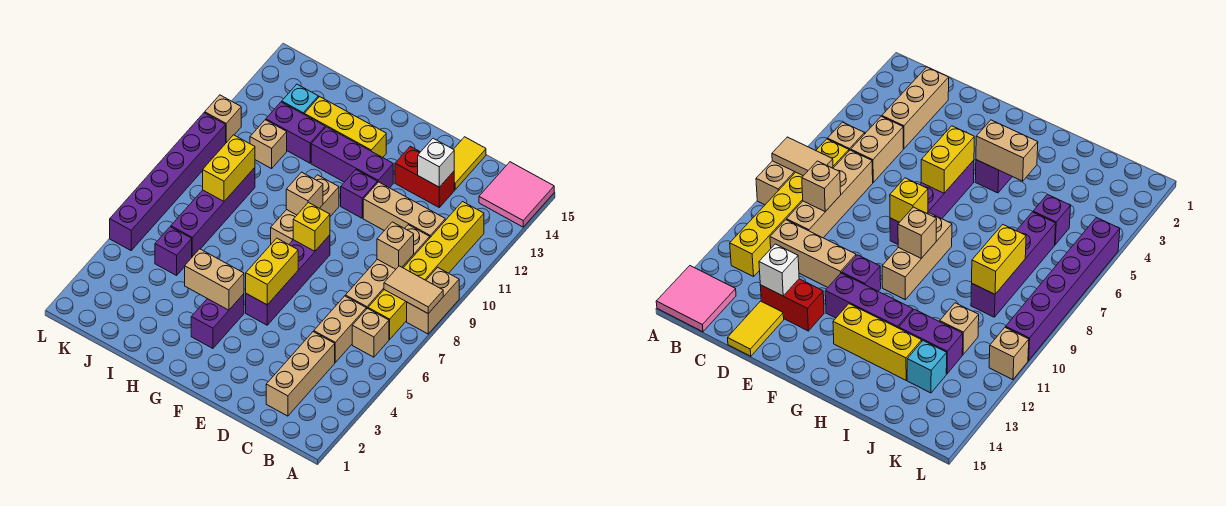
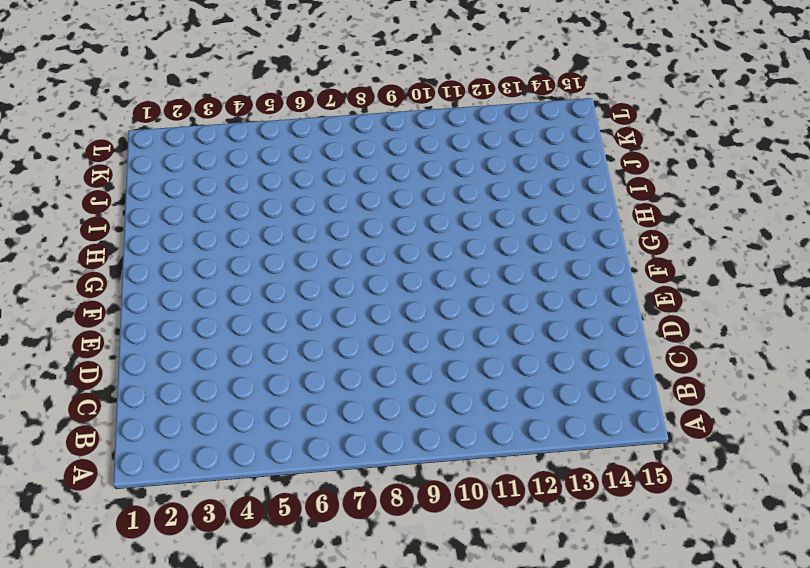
none -> tan 1x2 brick [407,267,459,334]
none -> pink 2x2 tile [479,162,554,227]
none -> tan 1x1 brick [352,309,389,357]
none -> yellow 1x6 brick [368,202,484,339]

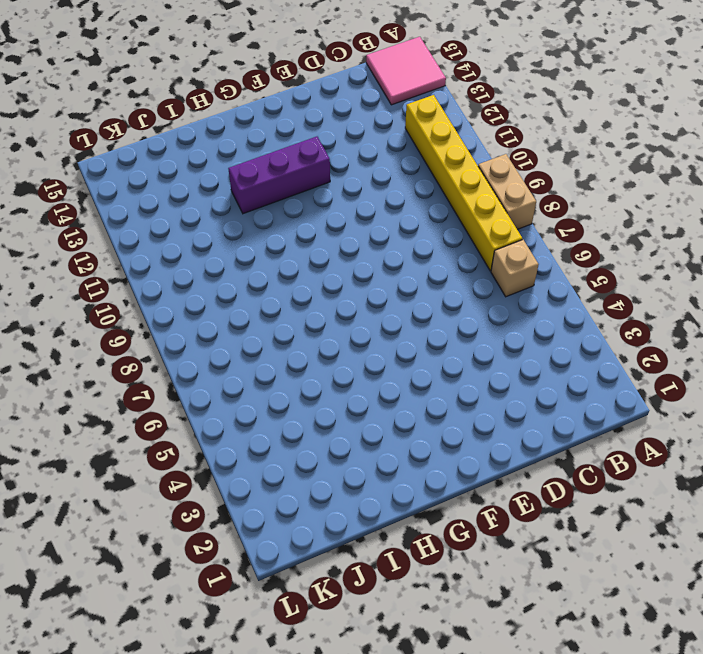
none -> tan 1x3 brick [266,332,335,416]
none -> tan 1x2 brick [314,296,366,362]
none -> tan 1x4 brick [345,225,430,309]
none -> tan 1x3 brick [363,182,445,237]

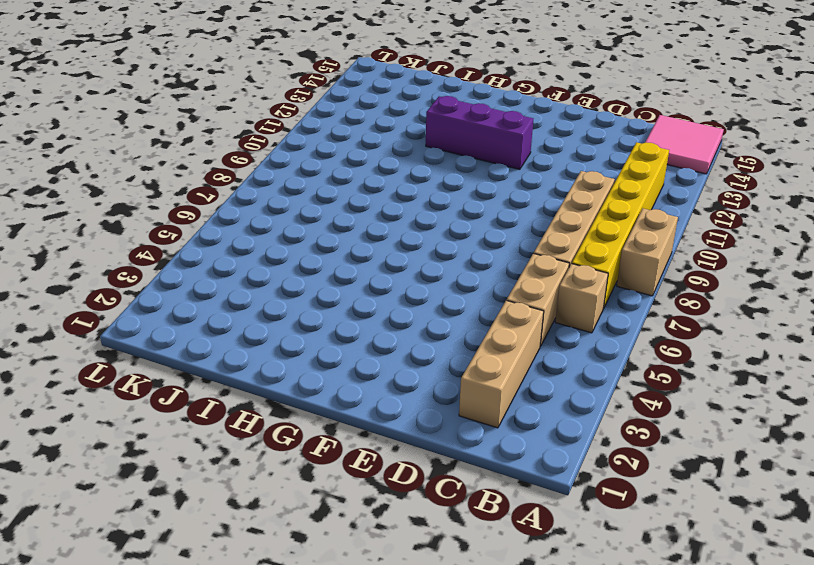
none -> tan 1x3 brick [363,182,445,237]
none -> red 1x2 brick [395,146,454,207]
none -> yellow 1x2 tile [454,137,486,190]
none -> purple 1x4 brick [246,235,330,325]

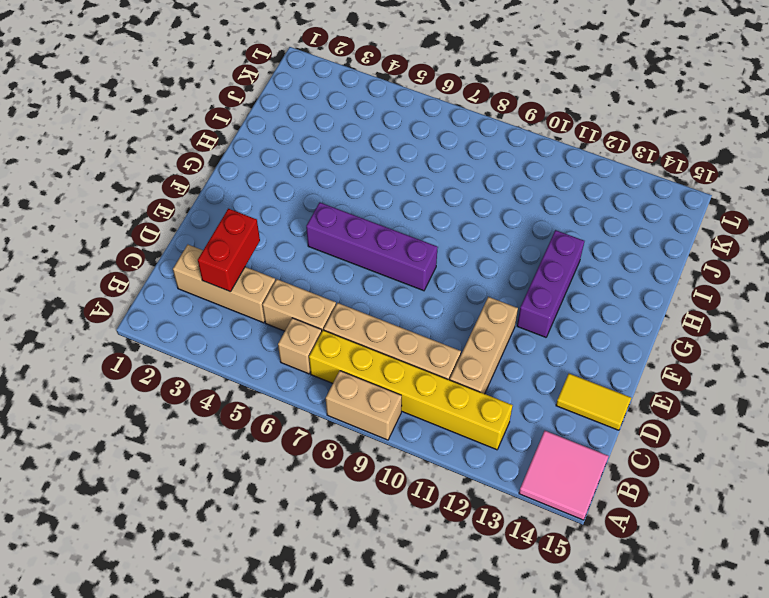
red 1x2 brick [198,209,260,292] -> red 1x2 brick moved to [395,146,454,207]
none -> purple 1x1 brick [341,170,377,218]
none -> purple 1x2 brick [191,294,244,348]
none -> tan 1x3 brick [271,175,339,244]
none -> yellow 1x3 brick [304,97,386,158]

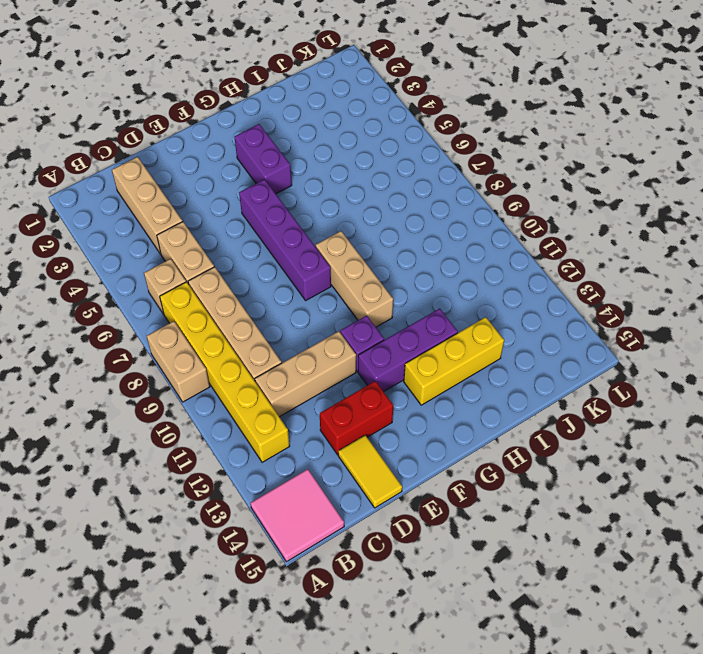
none -> purple 1x2 brick [266,102,325,163]
none -> purple 1x1 brick [155,227,192,275]
none -> purple 1x4 brick [171,168,255,257]
none -> tan 1x1 brick [250,120,287,169]

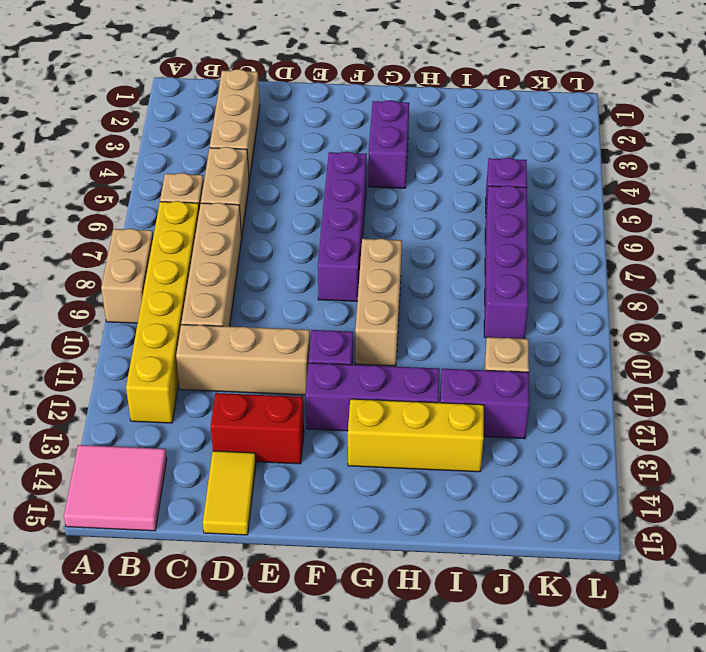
none -> cyan 1x1 brick [282,84,318,114]
none -> purple 1x6 brick [110,113,226,250]
none -> tan 1x1 brick [205,95,241,143]
none -> tan 1x2 tile [384,266,443,313]

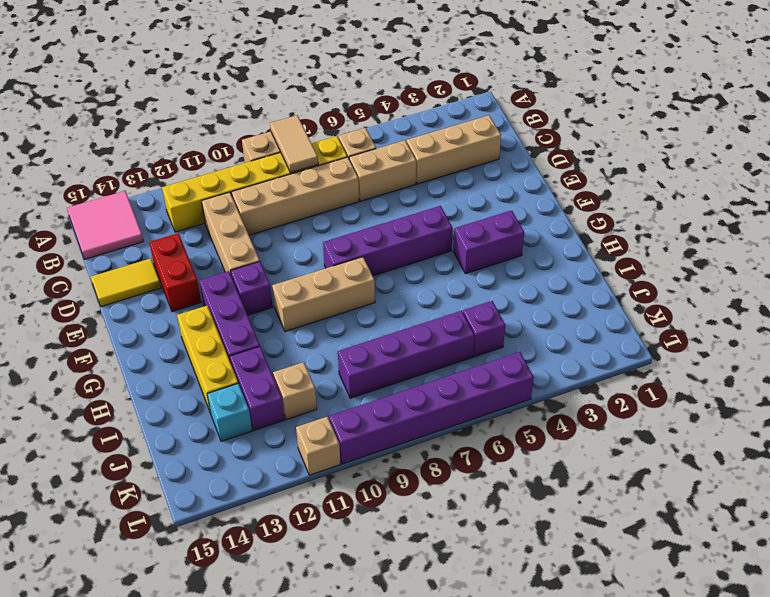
none -> tan 1x1 brick [377,222,414,269]
none -> white 1x1 brick [418,138,454,187]
none -> yellow 1x2 brick [246,238,298,305]
none -> yellow 1x1 brick [293,203,330,251]

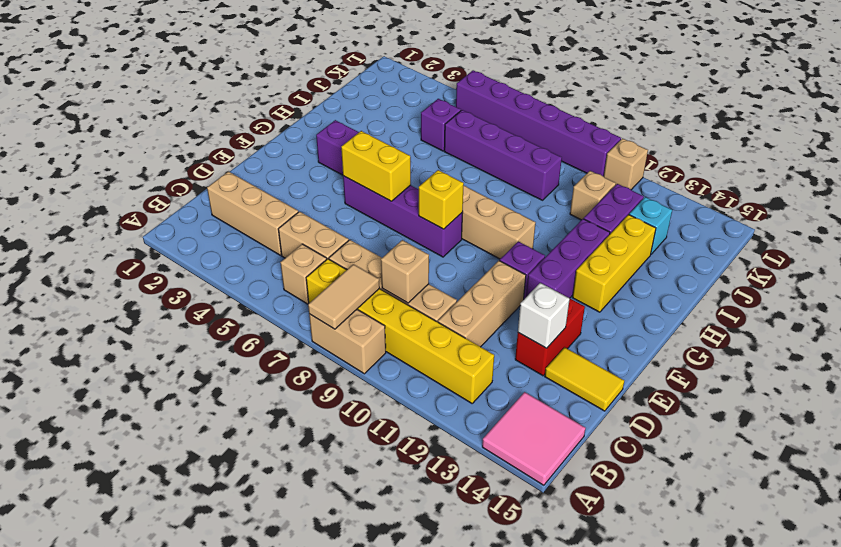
none -> tan 1x2 brick [185,249,244,310]
none -> tan 1x1 brick [286,172,323,215]
none -> yellow 1x2 brick [203,135,255,201]

